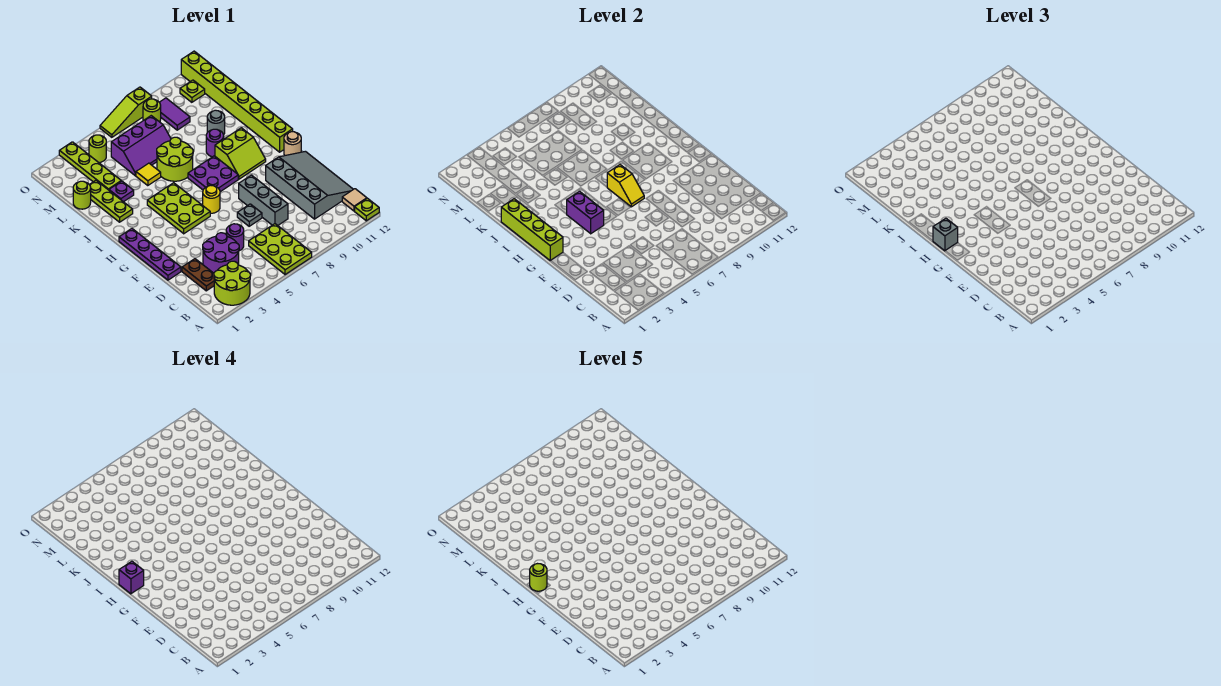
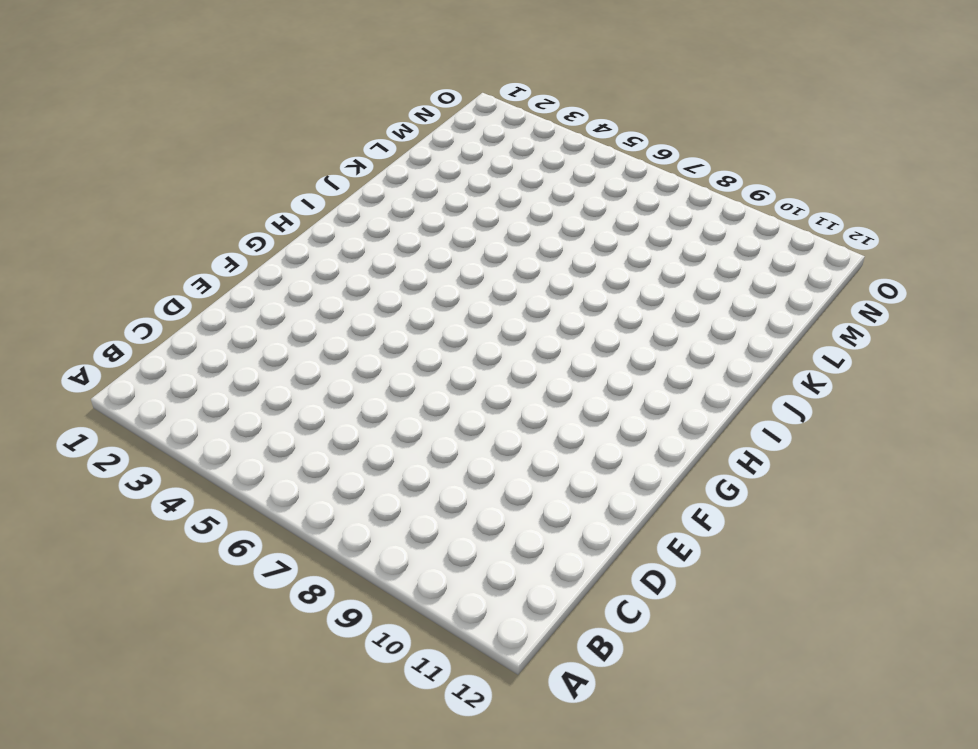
none -> lime 2x2 round brick [214,261,250,305]
none -> lime 2x3 plate [249,224,312,275]
none -> lime 1x1 plate [355,198,379,221]
none -> tan 1x1 tile [342,189,367,211]

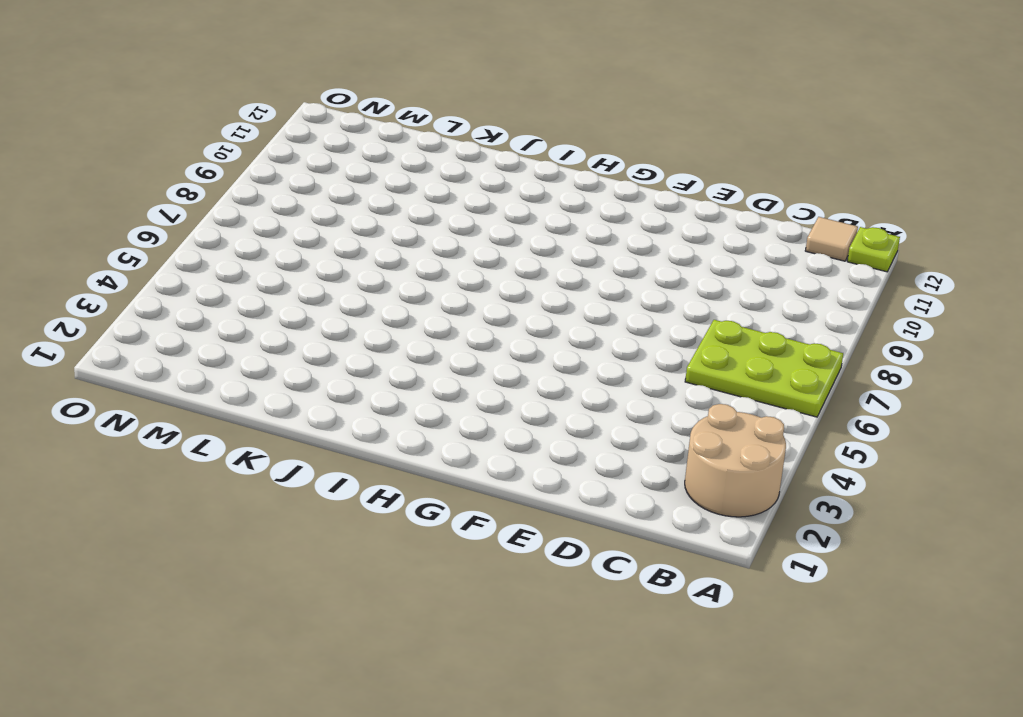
tan 2x2 round brick [685,404,786,517] -> lime 2x2 round brick [214,261,250,305]
none -> brown 1x2 plate [182,259,214,291]
none -> purple 2x2 round brick [203,233,239,273]
none -> grey 3x4 slope [266,151,353,219]
none -> purple 1x1 round brick [226,224,244,251]

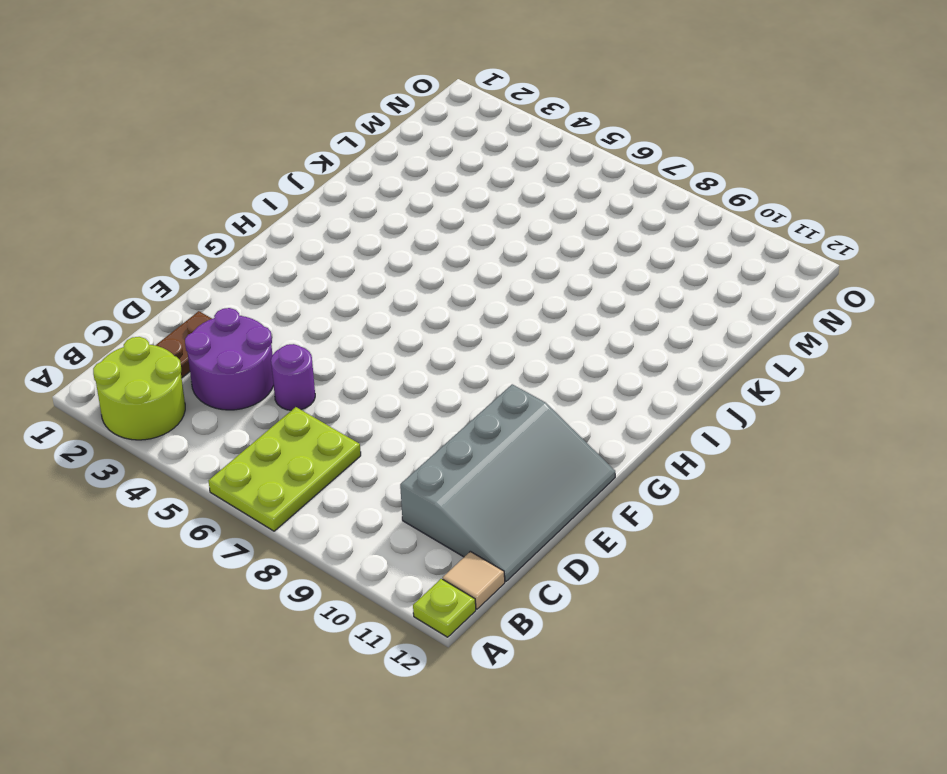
none -> grey 1x3 brick [239,175,288,225]
none -> purple 1x4 plate [119,229,181,280]
none -> grey 1x1 plate [237,204,262,226]
none -> lime 2x3 plate [147,183,210,234]

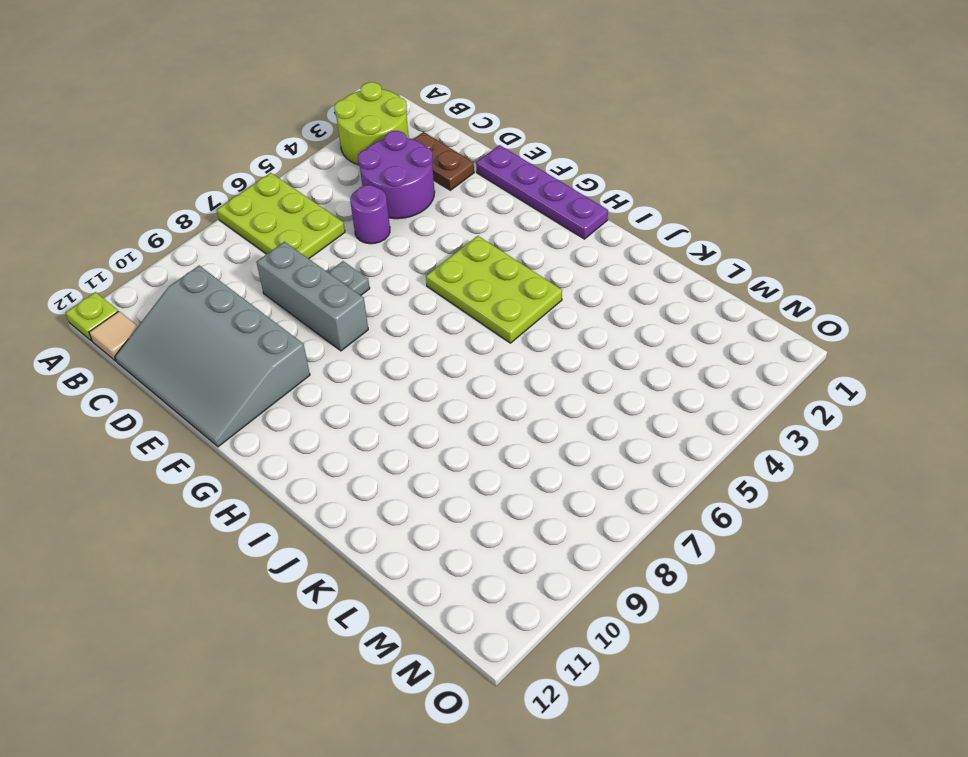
none -> yellow 1x1 round brick [203,185,220,213]
none -> tan 1x1 round brick [284,132,301,156]
none -> purple 2x2 plate [188,156,238,192]
none -> lime 2x2 slope [215,128,266,179]

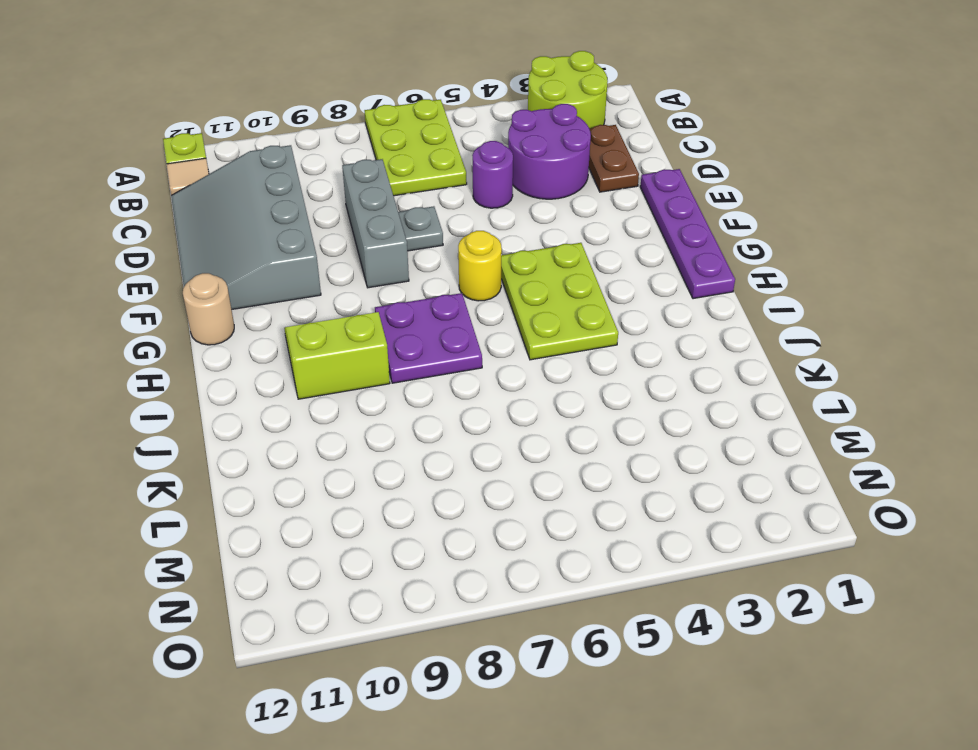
none -> lime 1x8 brick [181,51,293,152]
none -> lime 1x3 plate [89,180,133,222]
none -> lime 2x2 round brick [157,137,193,181]
none -> purple 1x1 round brick [206,129,224,157]

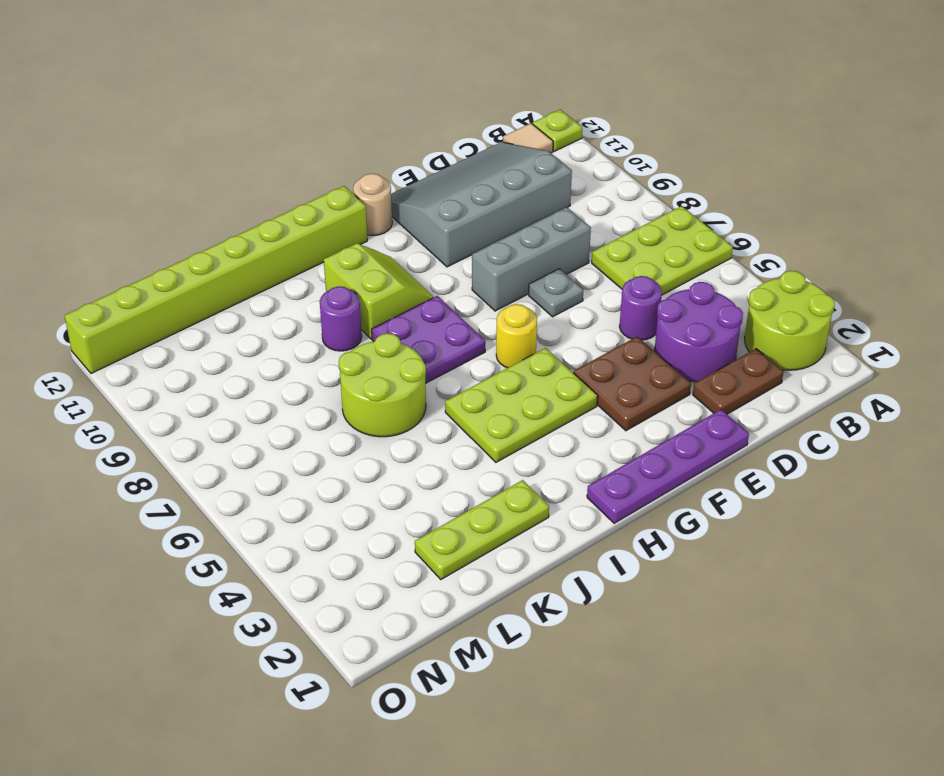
brown 2x2 plate [573,336,691,431] -> none
none -> purple 1x1 plate [109,181,134,202]
none -> yellow 1x1 tile [136,163,161,186]
none -> grey 1x1 round brick [207,110,225,135]
none -> lime 1x1 round brick [73,181,91,209]

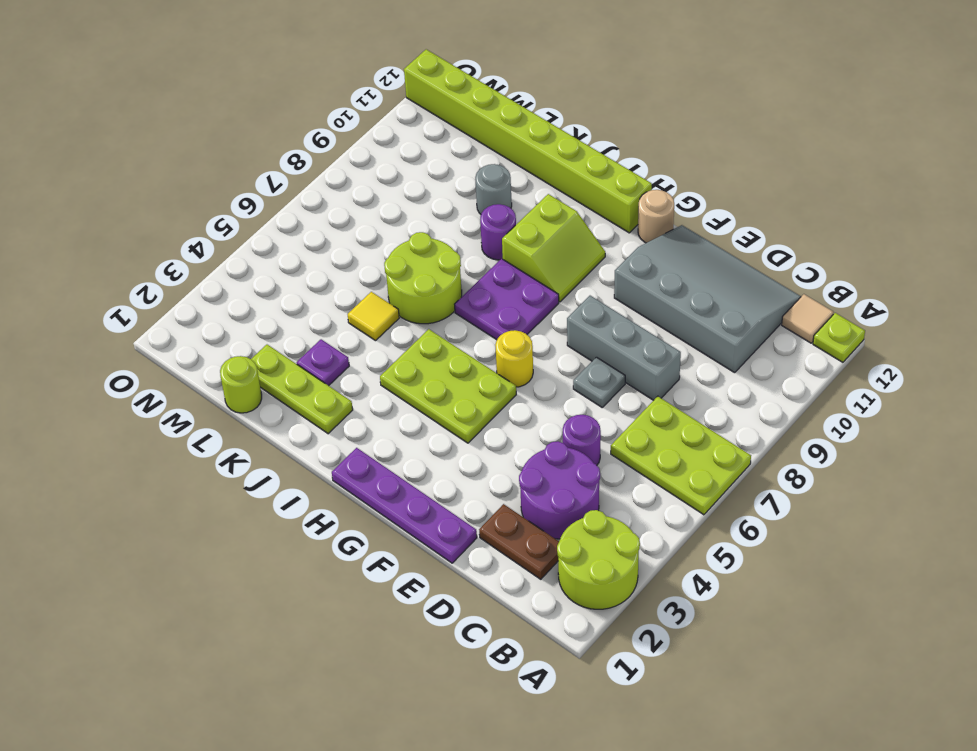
none -> lime 1x4 plate [59,142,121,190]
none -> purple 2x3 slope [111,116,171,176]
none -> purple 1x2 tile [159,98,190,130]
none -> lime 1x1 round brick [89,135,106,163]

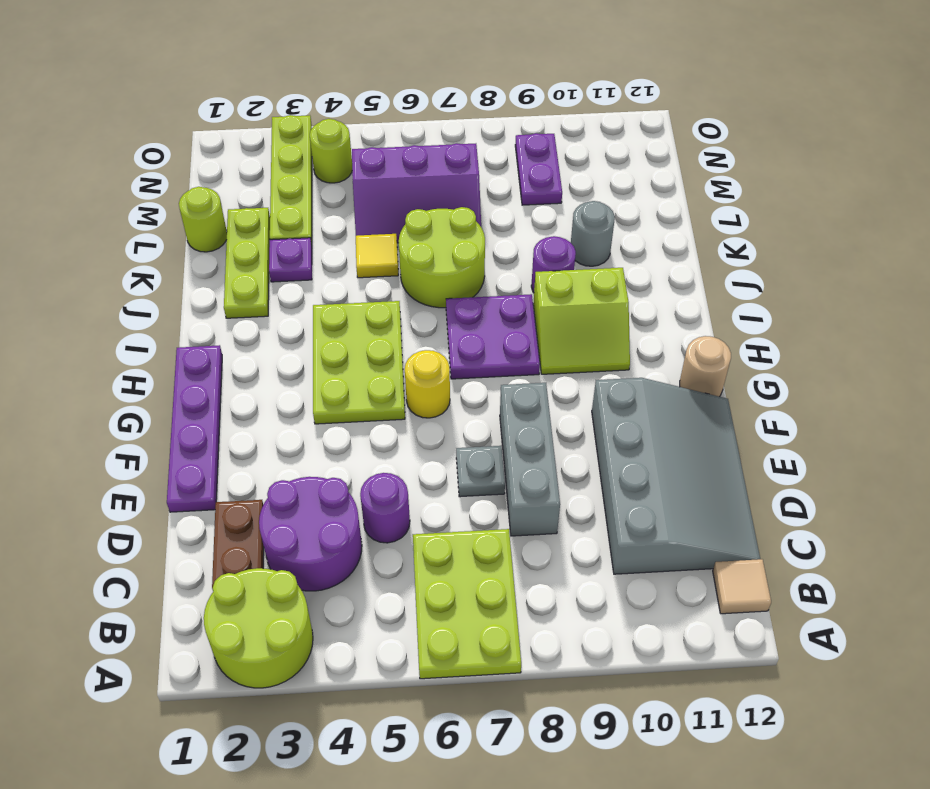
purple 1x2 plate [515,133,562,205] -> purple 1x2 tile [159,98,190,130]
none -> lime 1x1 plate [355,198,379,221]
none -> lime 1x8 brick [181,51,293,152]
none -> lime 1x1 round brick [143,99,161,122]
none -> lime 1x1 plate [180,80,205,102]

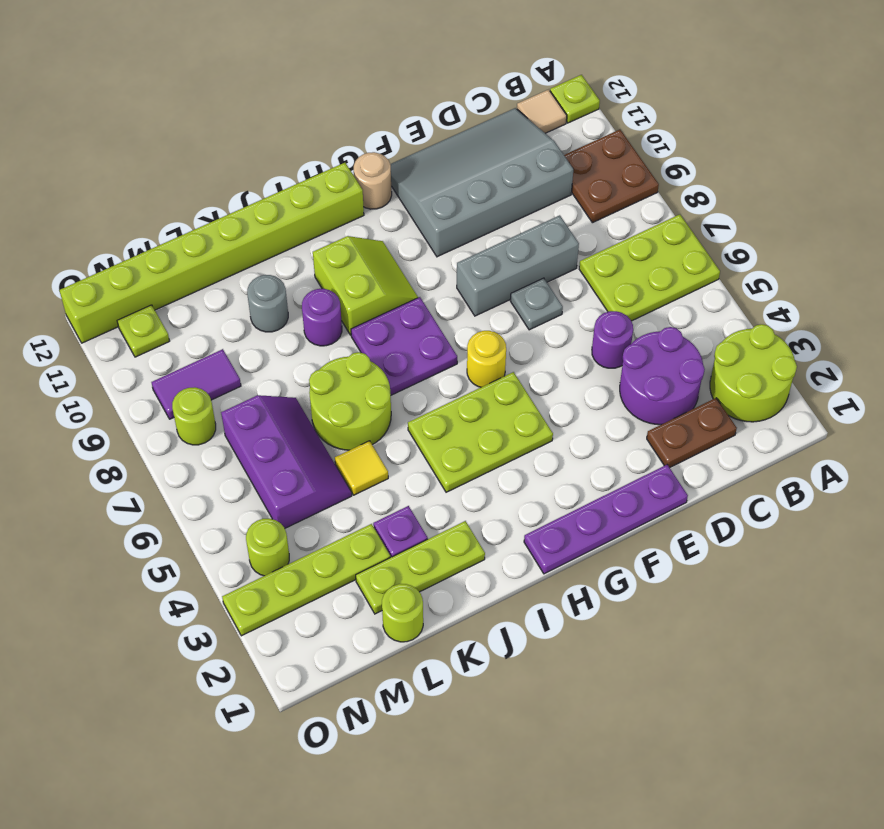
brown 2x2 plate [564,130,659,223] -> none
none -> lime 1x3 slope [100,87,152,137]
none -> lime 1x4 brick [501,199,563,261]
none -> purple 1x2 brick [567,191,604,234]
none -> yellow 1x2 slope [607,165,644,207]

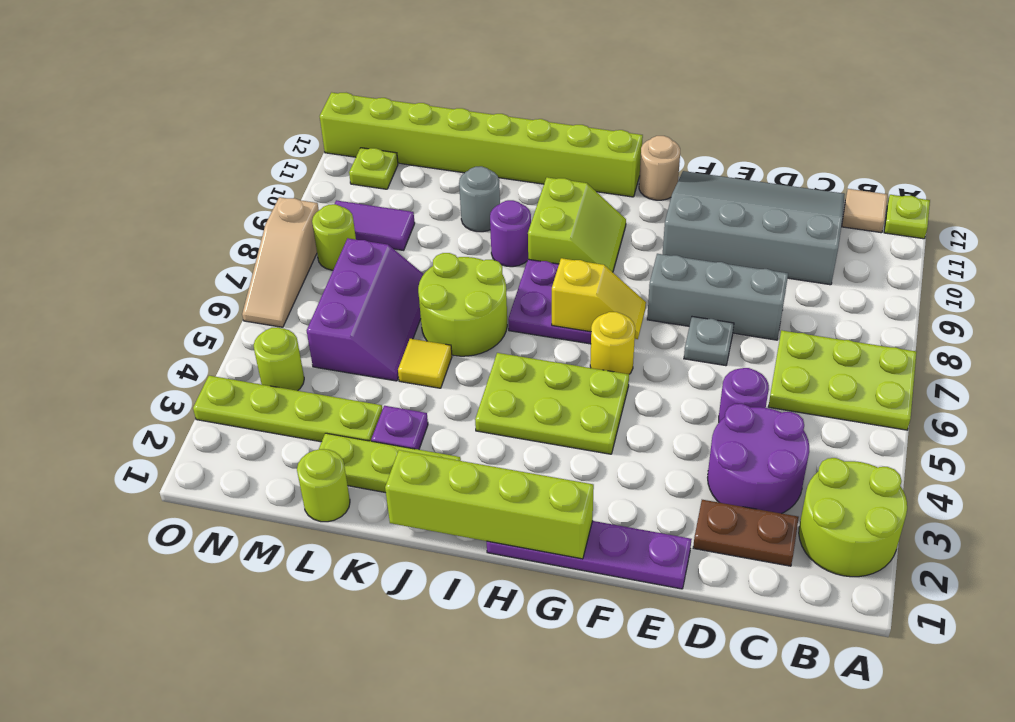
tan 1x3 slope [242,197,319,327] -> lime 1x3 slope [100,87,152,137]
none -> purple 1x2 brick [567,191,604,234]
none -> grey 1x1 brick [933,218,958,251]
none -> purple 1x1 brick [119,561,144,594]
none -> lime 1x1 round brick [530,564,547,591]

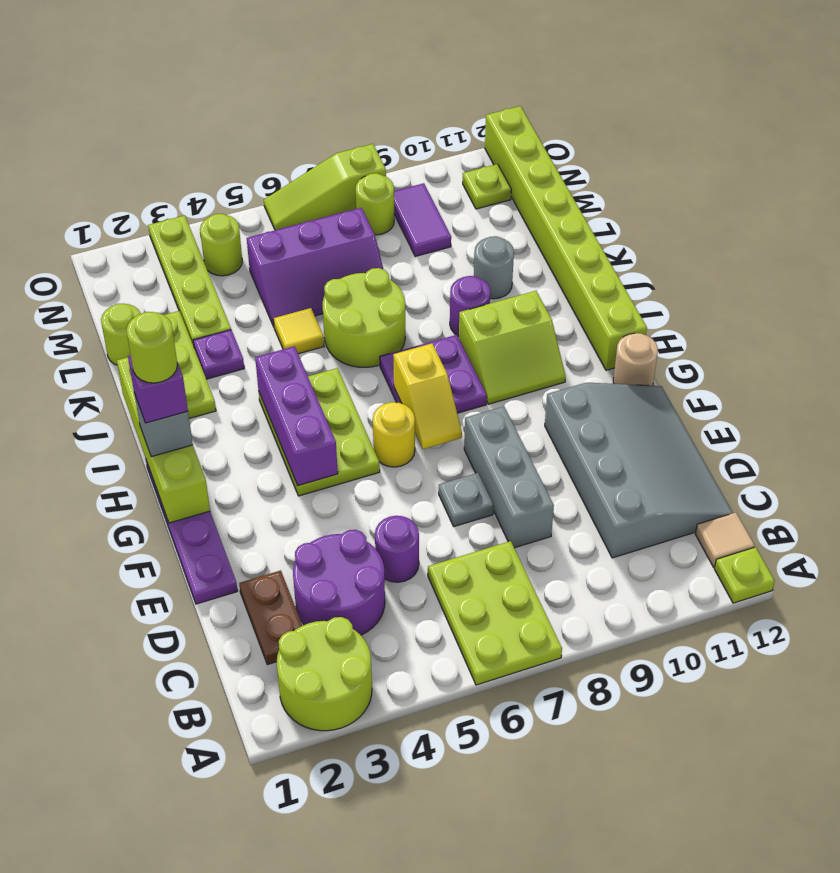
purple 1x3 brick [255,346,338,486] -> purple 1x2 brick [567,191,604,234]

